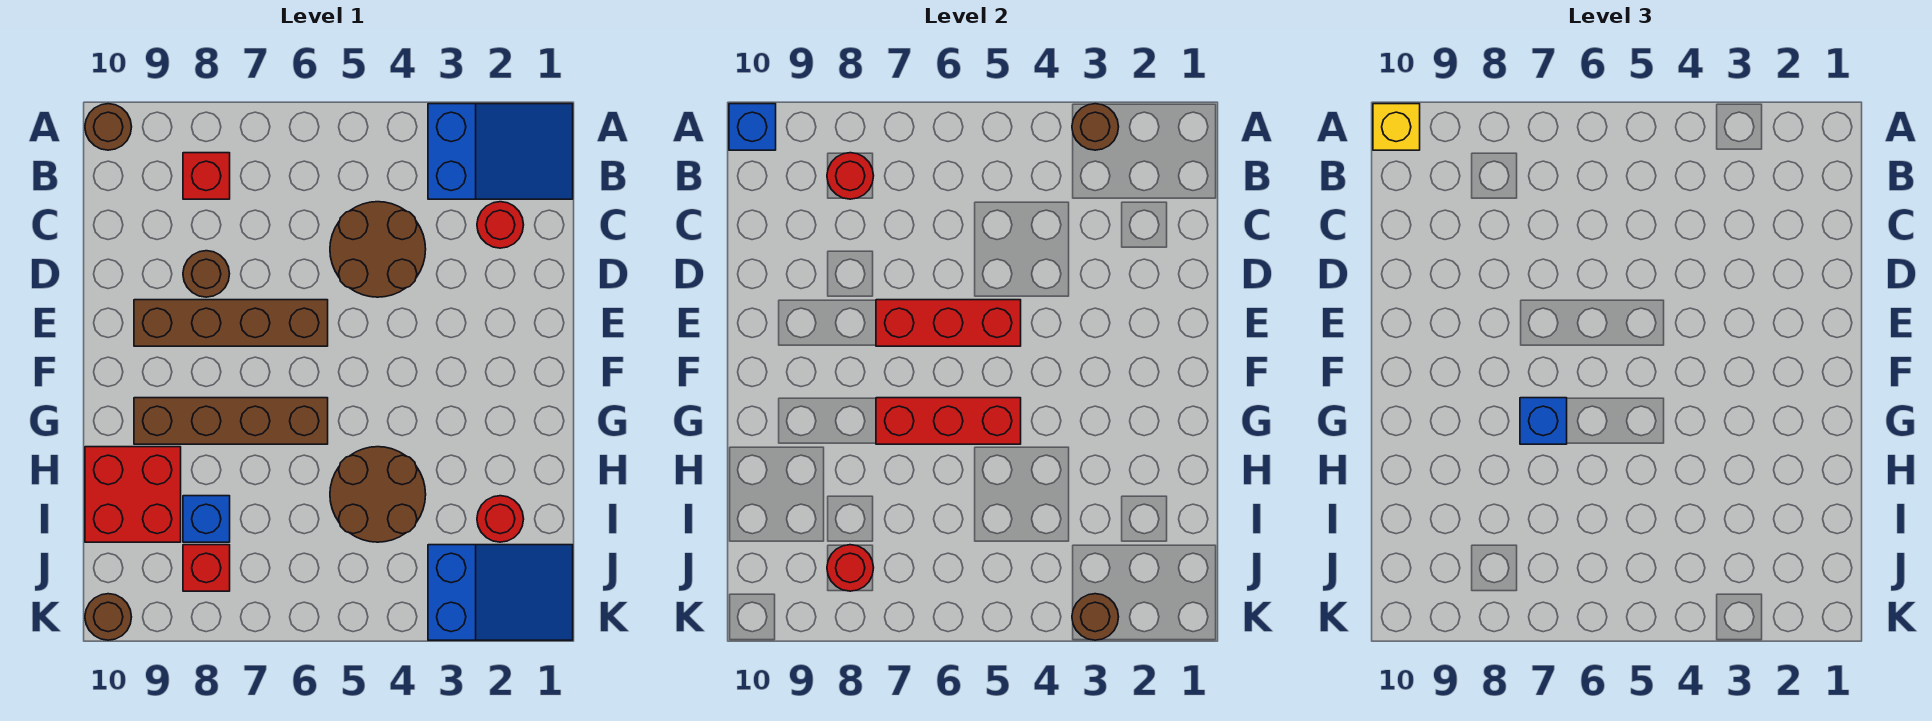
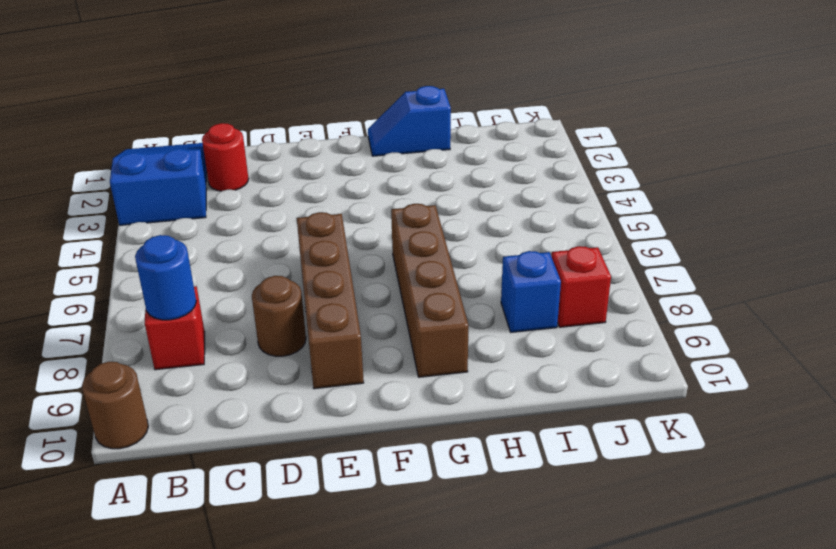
blue 1x1 round brick [135,235,196,320] -> red 1x1 round brick [827,153,874,199]
blue 1x2 slope [368,86,451,156] -> none
none -> brown 2x2 round brick [330,202,426,297]
none -> brown 2x2 round brick [330,447,426,542]
none -> red 2x2 brick [85,447,181,542]

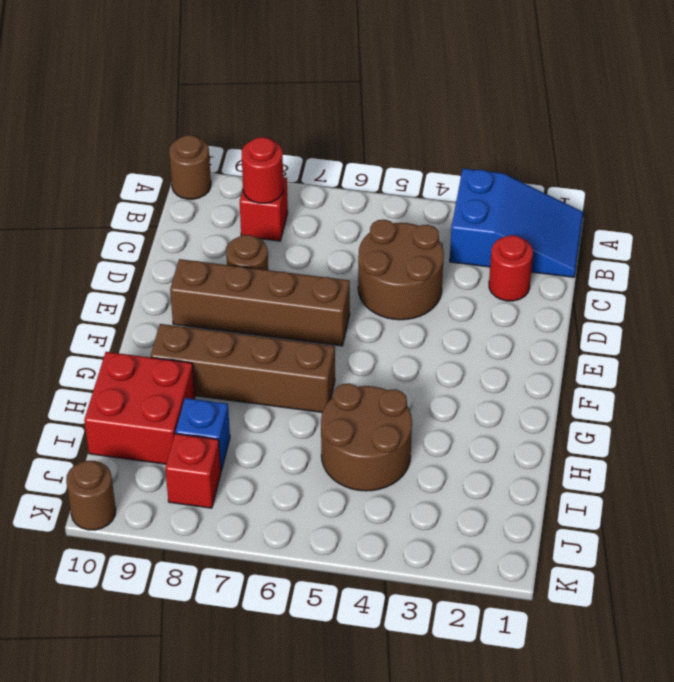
none -> red 1x1 round brick [477,496,524,542]
none -> blue 2x3 slope [428,545,573,640]
none -> brown 1x1 round brick [1072,104,1119,150]

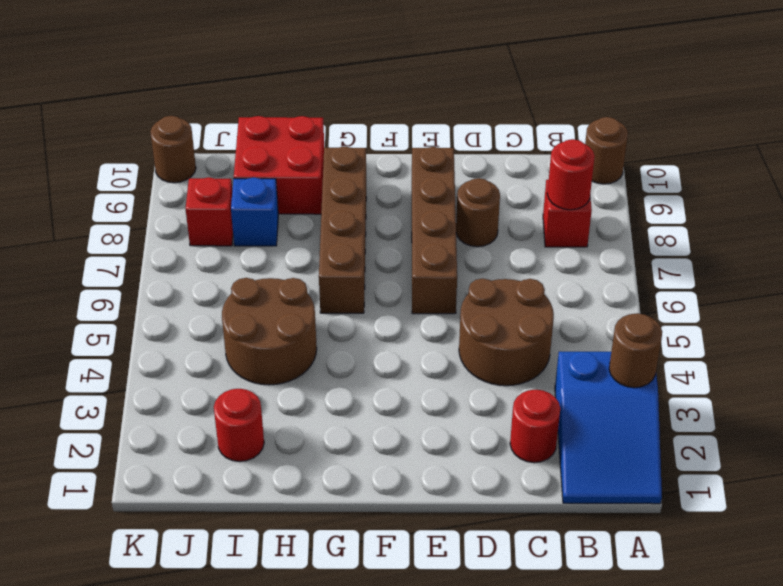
none -> blue 2x3 slope [428,545,573,640]
none -> blue 1x1 brick [729,104,776,150]
none -> red 1x3 brick [876,300,1021,346]

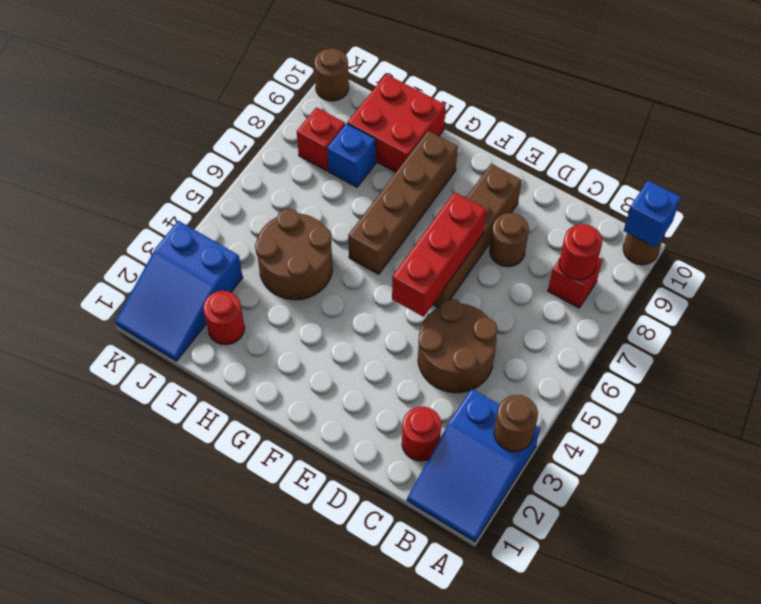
none -> red 1x3 brick [876,398,1021,444]
none -> red 1x1 round brick [827,545,874,591]
none -> brown 1x1 round brick [1072,594,1119,640]

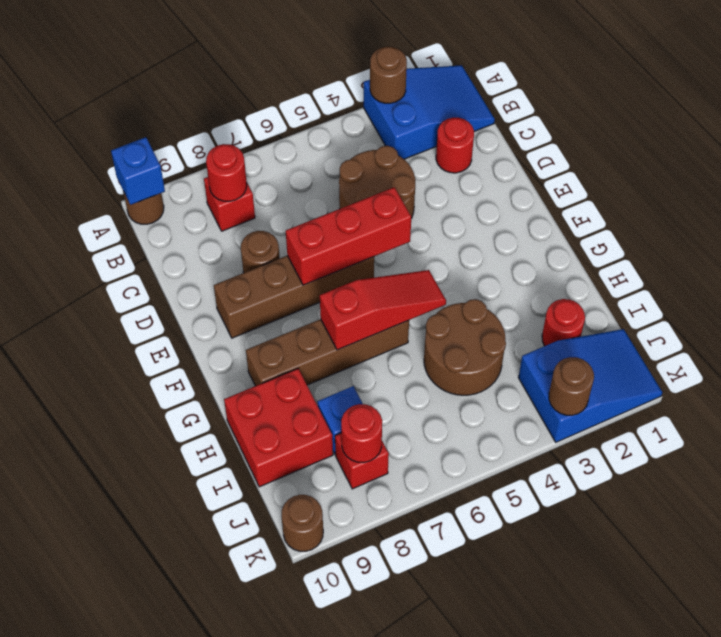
red 1x3 slope [320,270,446,350] -> red 1x3 brick [876,398,1021,444]
none -> yellow 1x1 brick [1373,104,1420,150]
none -> blue 1x1 brick [1520,398,1567,444]

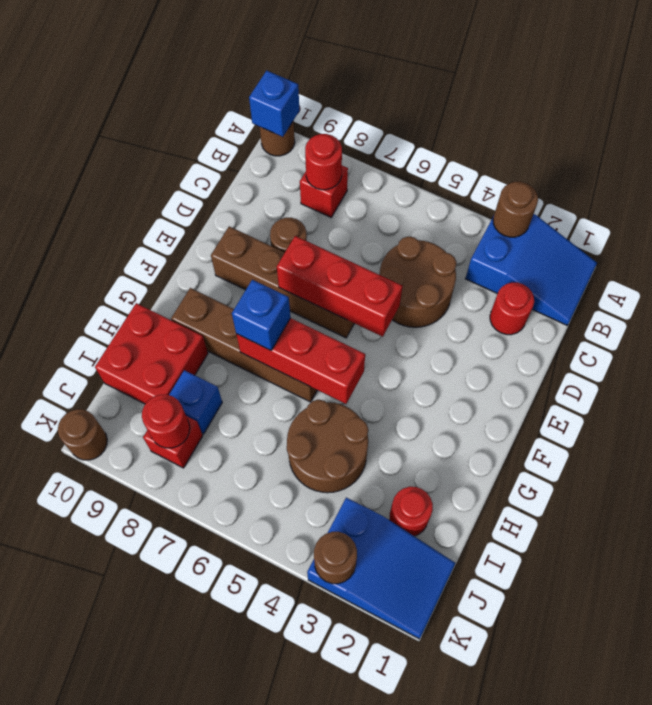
none -> yellow 1x1 brick [1373,104,1420,150]

